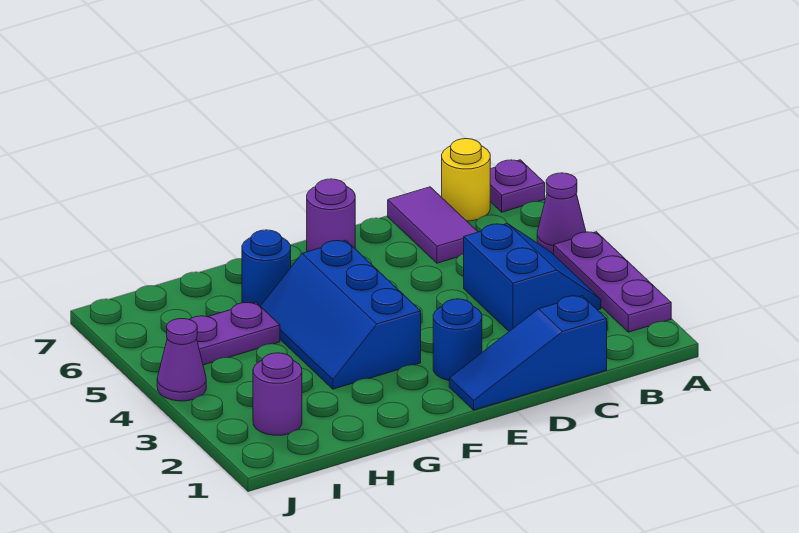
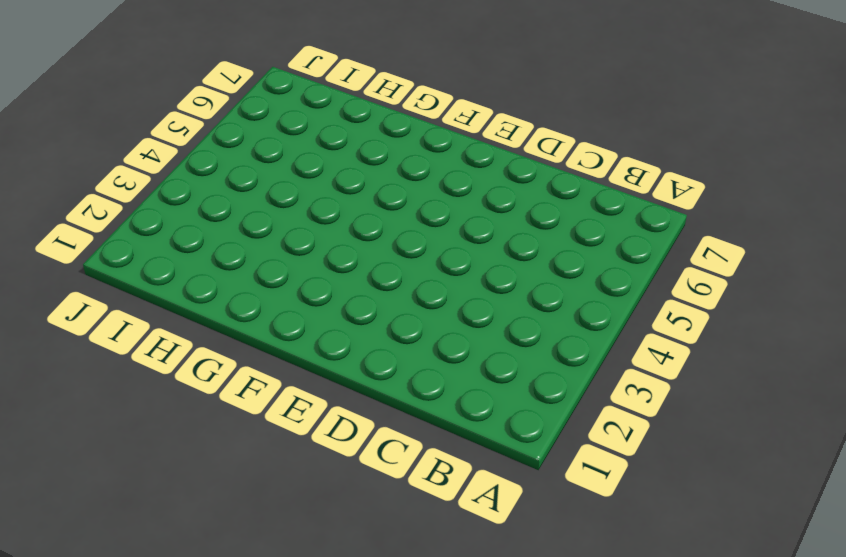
none -> purple 1x3 plate [554,232,671,332]
none -> purple 1x1 cone [537,173,586,255]
none -> purple 1x1 plate [490,160,545,212]

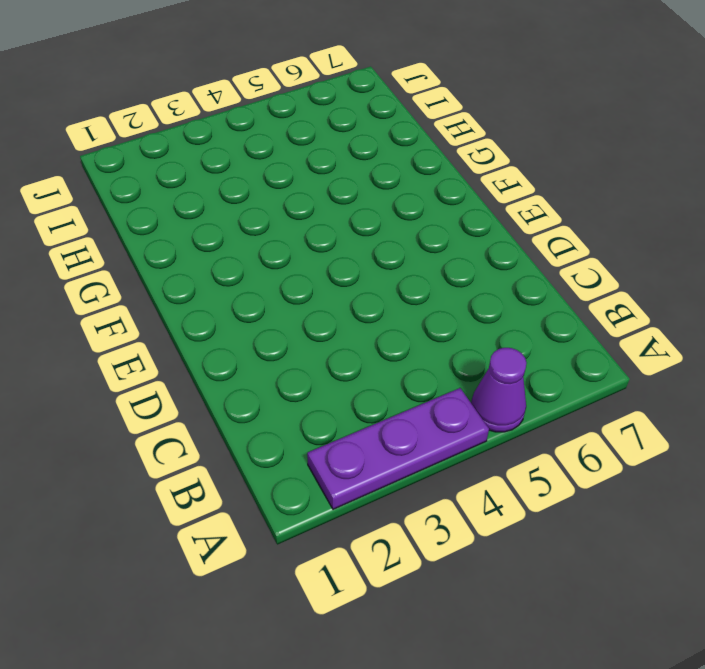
none -> purple 1x1 plate [490,160,545,212]
none -> blue 2x2 slope [464,223,601,331]
none -> yellow 1x1 round brick [442,139,490,221]

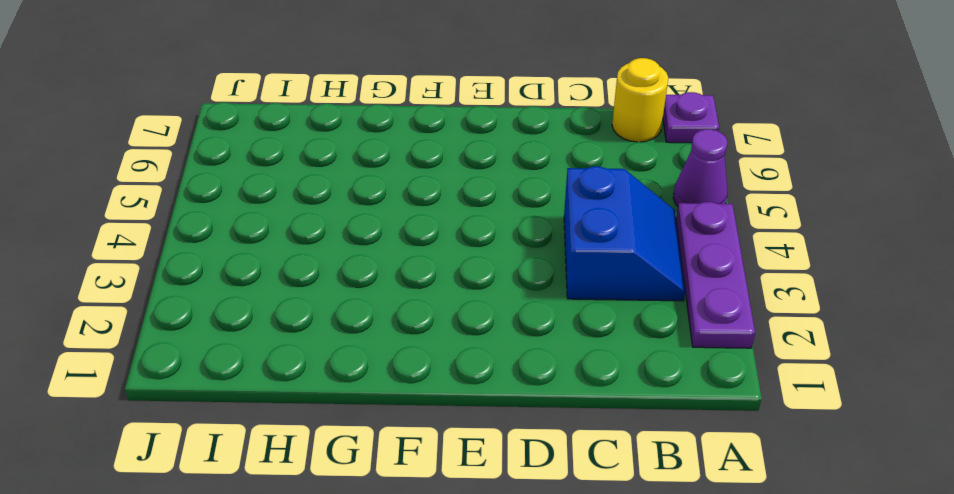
none -> blue 1x3 slope [449,296,607,410]
none -> purple 1x2 tile [388,187,478,263]
none -> blue 1x1 round brick [433,299,482,381]

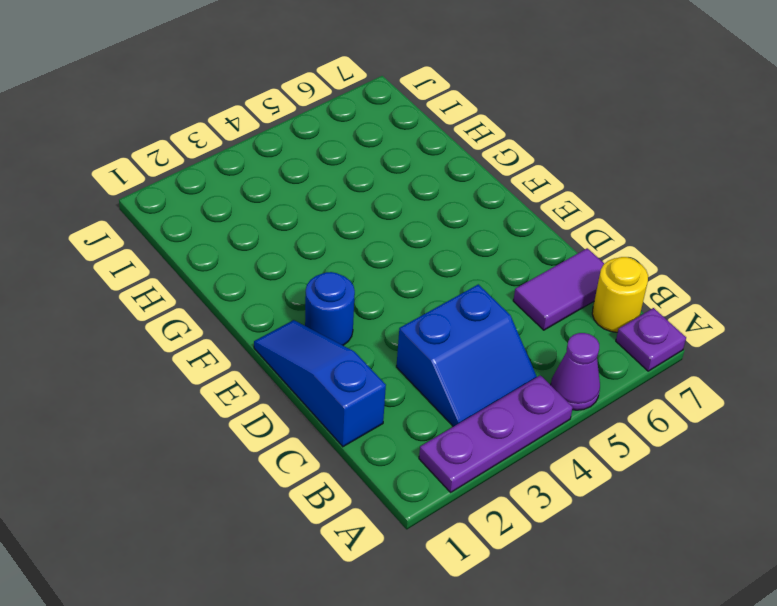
none -> purple 1x1 round brick [307,179,355,252]
none -> blue 2x3 slope [260,240,421,389]
none -> blue 1x1 round brick [242,230,291,306]

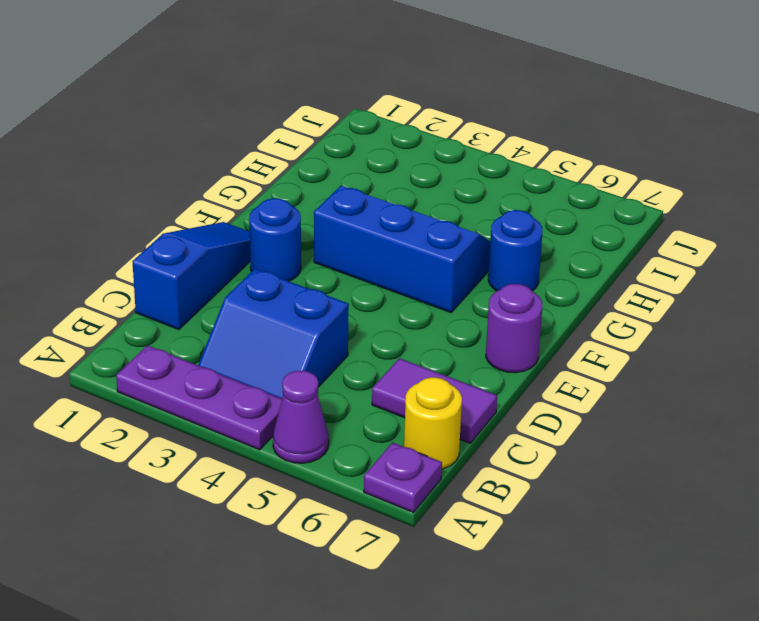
none -> purple 1x2 plate [189,302,280,365]
none -> purple 1x1 round brick [253,353,302,435]
none -> purple 1x1 cone [157,319,206,401]

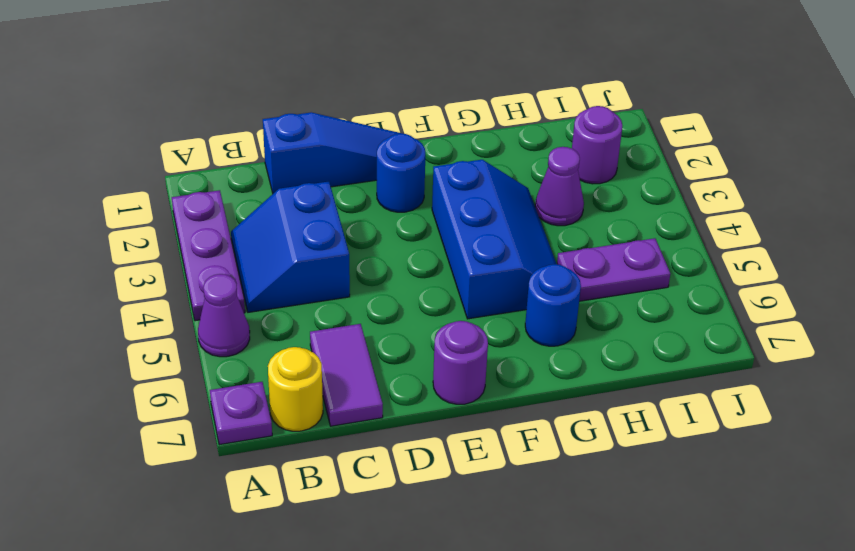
purple 1x1 cone [535,147,584,226] -> purple 1x1 cone moved to [157,319,206,401]

